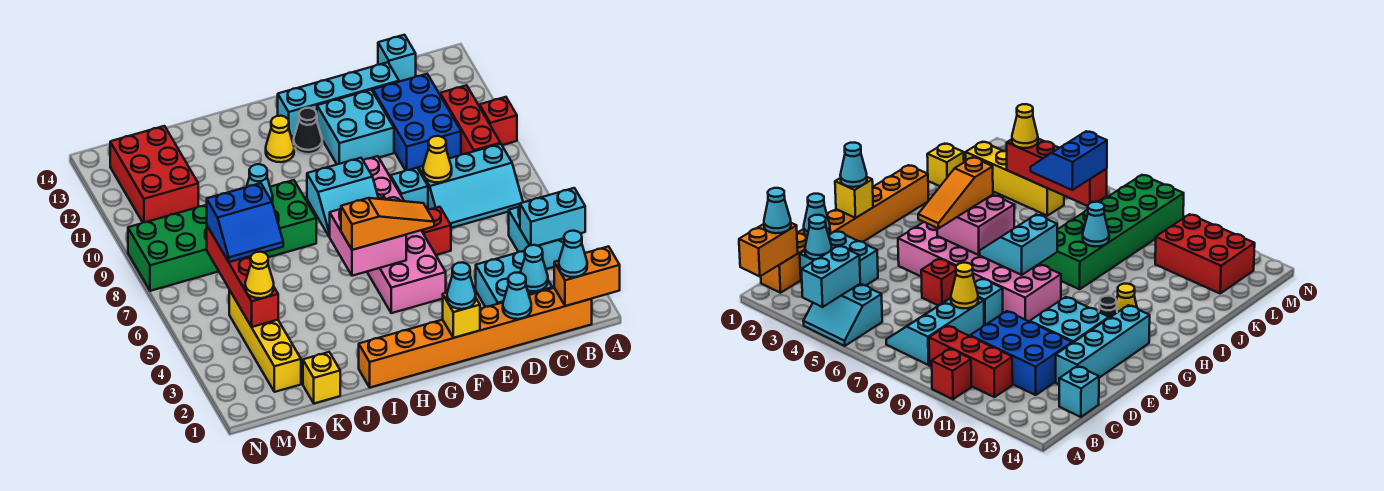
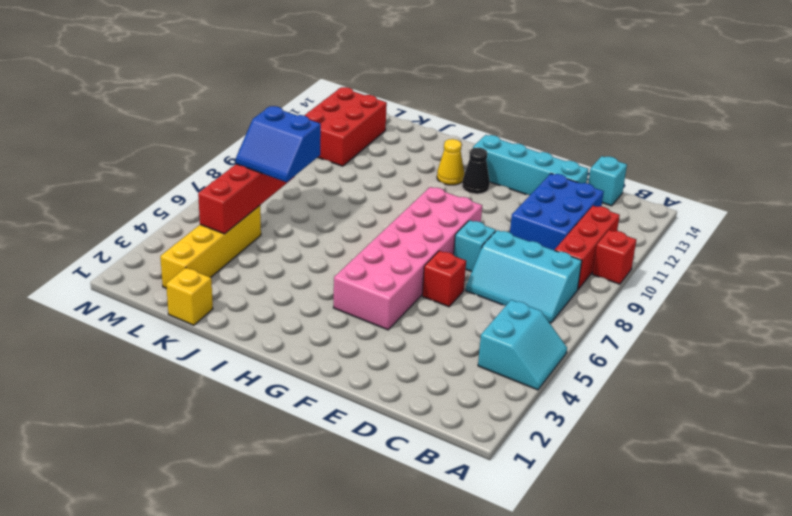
none -> orange 1x8 brick [359,288,592,387]
none -> cyan 2x2 brick [476,251,552,307]
none -> cyan 2x2 brick [317,90,394,164]
none -> green 2x6 brick [128,180,316,291]

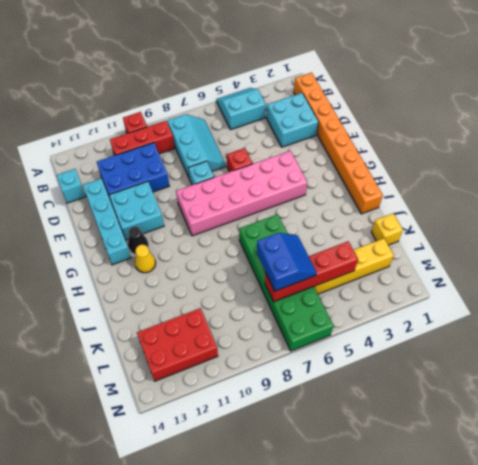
green 2x6 brick [239,214,334,351] -> green 2x6 brick moved to [128,180,316,291]
none -> orange 1x2 brick [554,246,620,306]
none -> cyan 1x2 brick [520,188,585,246]
none -> cyan 1x1 cone [520,245,548,291]
none -> cyan 1x1 cone [503,273,531,319]

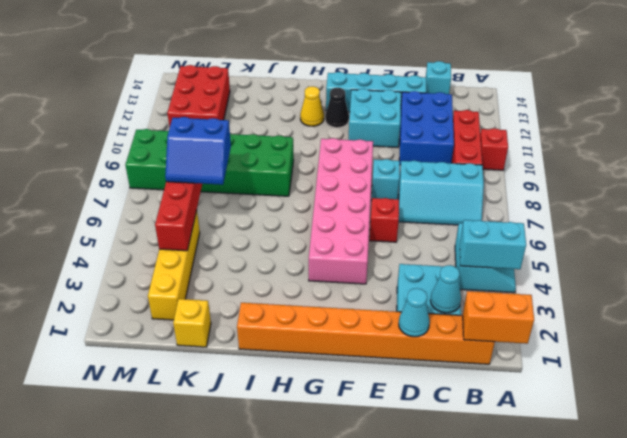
none -> yellow 1x1 cone [423,136,452,182]
none -> yellow 1x1 brick [443,293,480,338]
none -> pink 2x2 brick [330,197,406,276]
none -> cyan 2x2 slope [307,158,378,237]

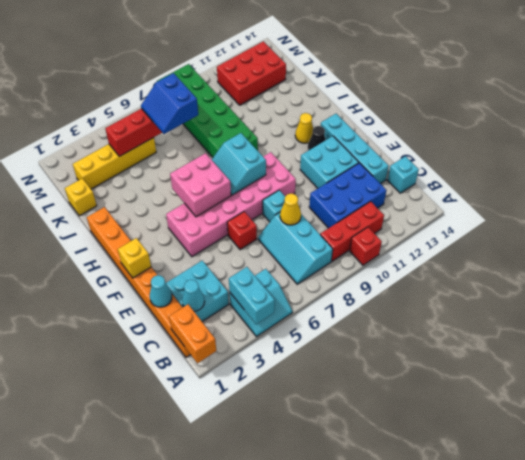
none -> cyan 1x1 cone [247,164,273,201]
none -> cyan 1x1 cone [559,231,587,277]
none -> cyan 1x1 cone [447,262,476,309]
none -> orange 1x3 slope [341,198,434,250]

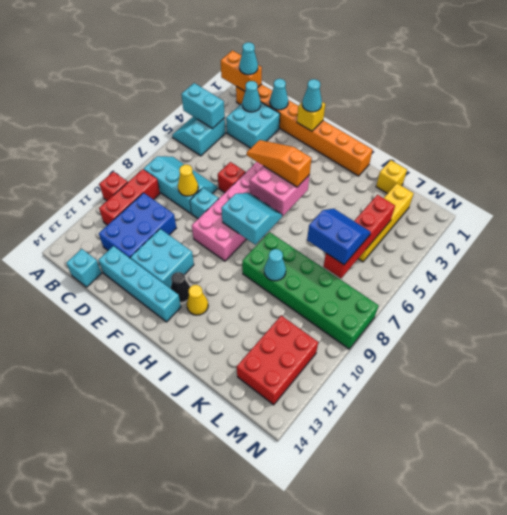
none -> yellow 1x1 cone [245,252,274,298]

